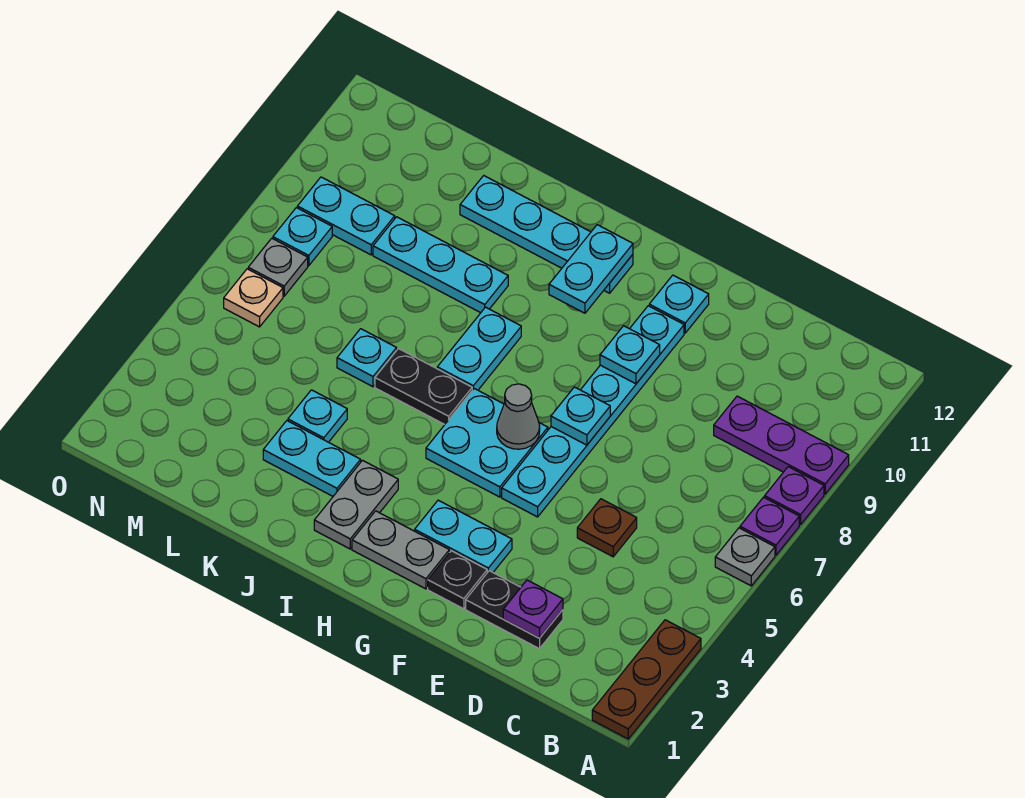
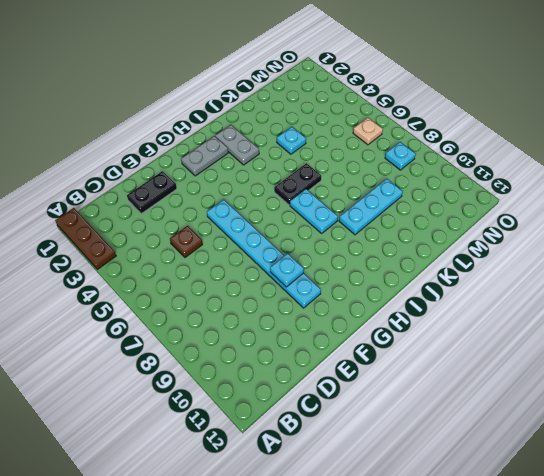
none -> grey 1x1 plate [715,528,775,586]
none -> purple 1x1 plate [740,497,799,555]
none -> purple 1x1 plate [765,467,824,525]
none -> purple 1x3 plate [714,396,849,494]

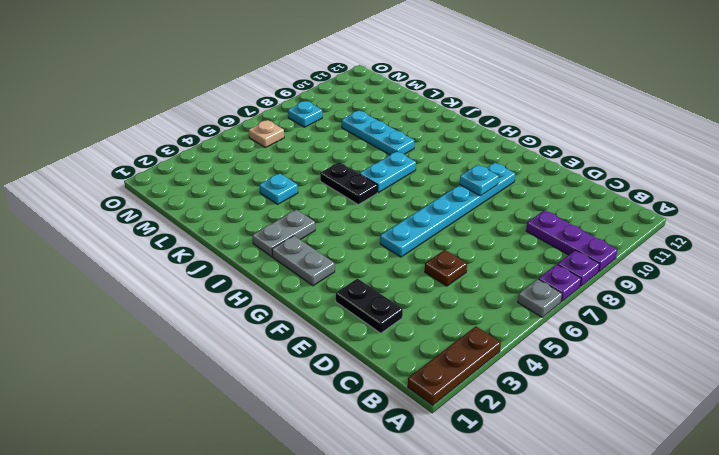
none -> black 1x1 plate [428,551,487,609]
none -> cyan 1x2 plate [415,500,512,572]
none -> cyan 1x1 plate [649,275,709,333]
none -> cyan 2x2 plate [426,389,548,497]

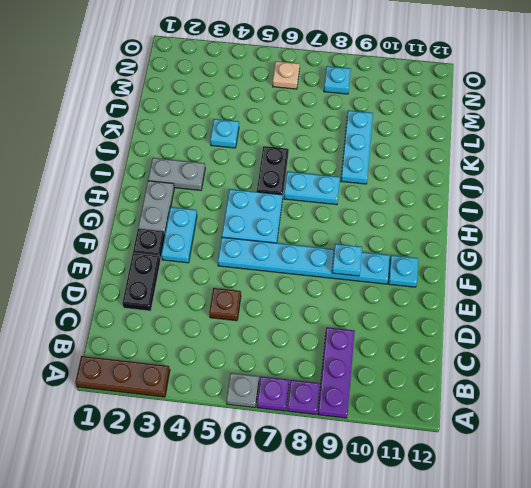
none -> cyan 1x4 plate [460,176,633,293]
none -> cyan 1x2 plate [263,421,361,496]
none -> cyan 1x1 plate [337,329,397,387]
none -> cyan 1x2 plate [297,177,395,255]

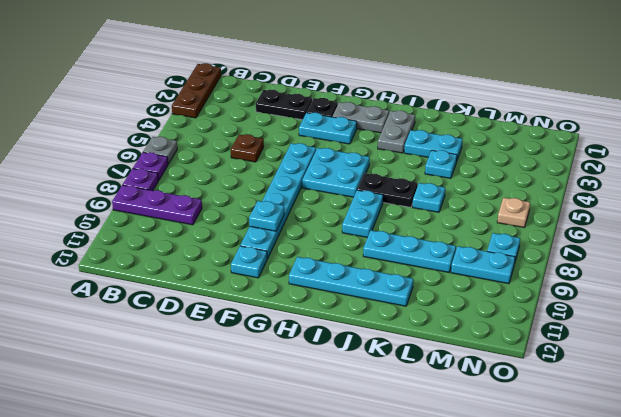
none -> grey 1x1 plate [248,238,308,296]
none -> purple 1x1 plate [503,580,563,638]
none -> cyan 1x1 plate [551,387,610,445]
none -> grey 1x1 cone [497,384,540,449]

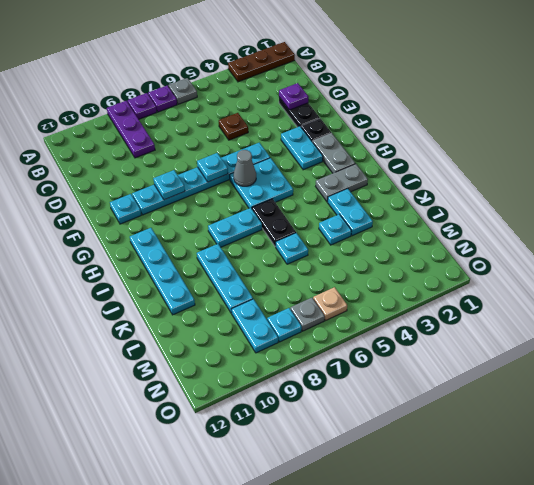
none -> cyan 1x2 plate [549,225,633,313]

